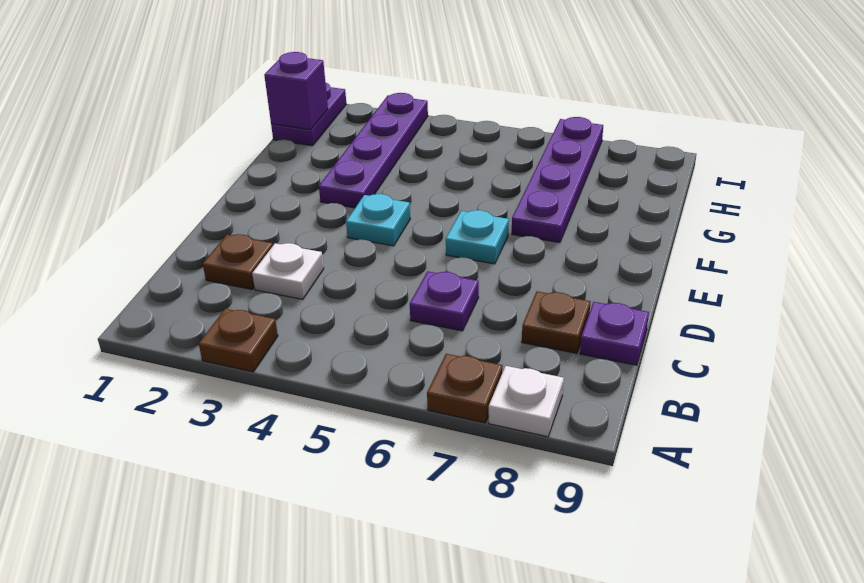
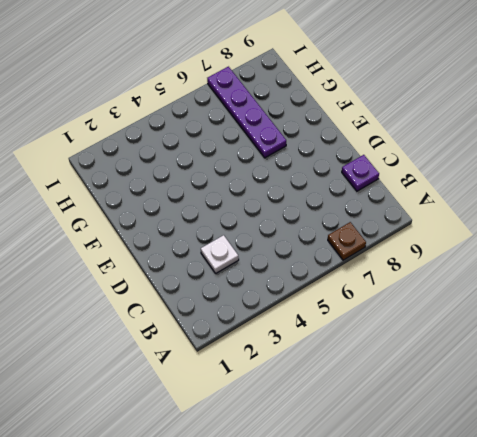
none -> brown 1x1 plate [199,309,278,372]
none -> white 1x1 plate [489,366,564,437]
none -> brown 1x1 plate [203,234,273,289]

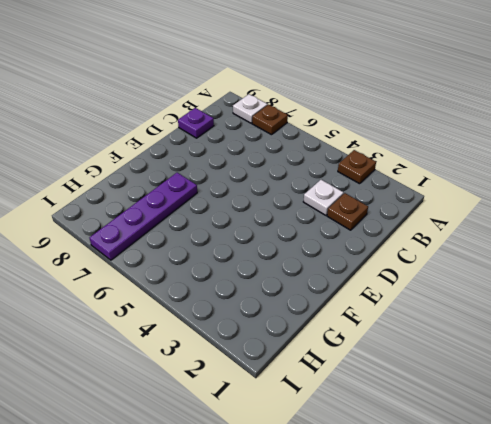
none -> purple 1x1 plate [410,271,479,331]
none -> brown 1x1 plate [522,291,591,353]
none -> cyan 1x1 plate [346,194,410,246]

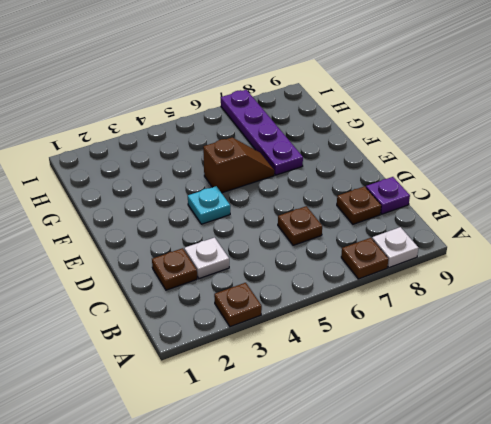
brown 1x1 plate [278,206,322,245] -> purple 1x1 plate [410,271,479,331]
brown 1x2 slope [203,138,274,193] -> none
none -> cyan 1x1 plate [446,210,509,264]
none -> purple 1x4 plate [319,93,428,208]
none -> purple 1x2 plate [271,83,346,146]

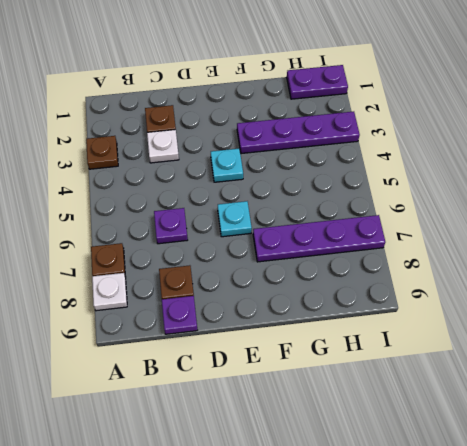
none -> purple 1x1 brick [264,52,328,130]

